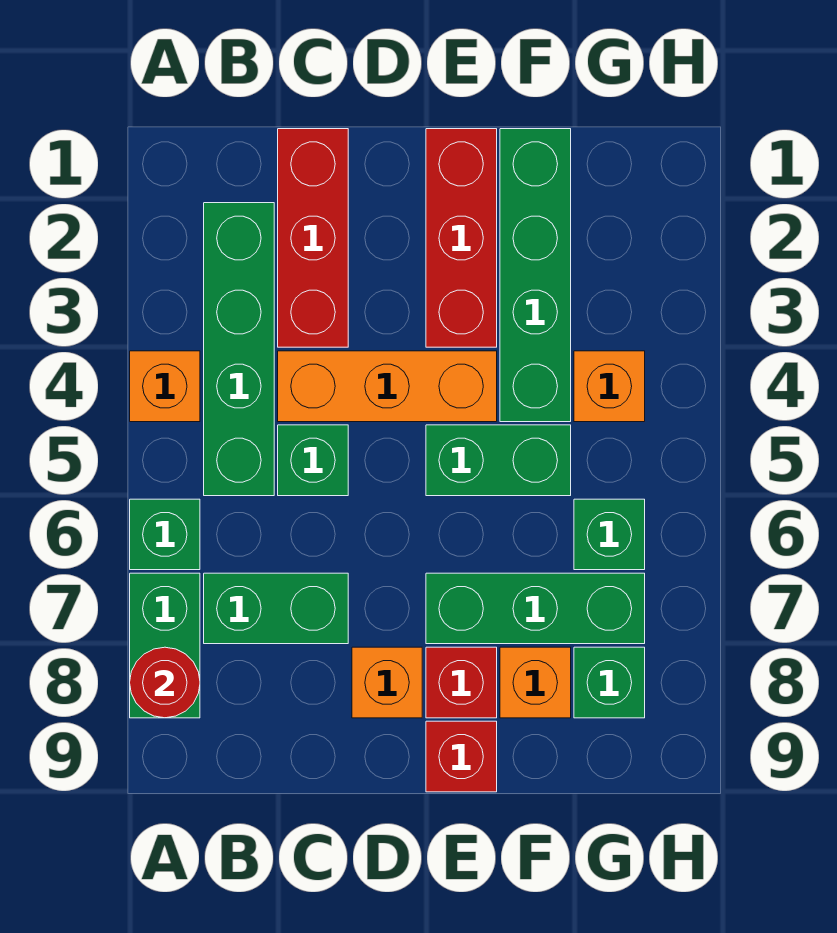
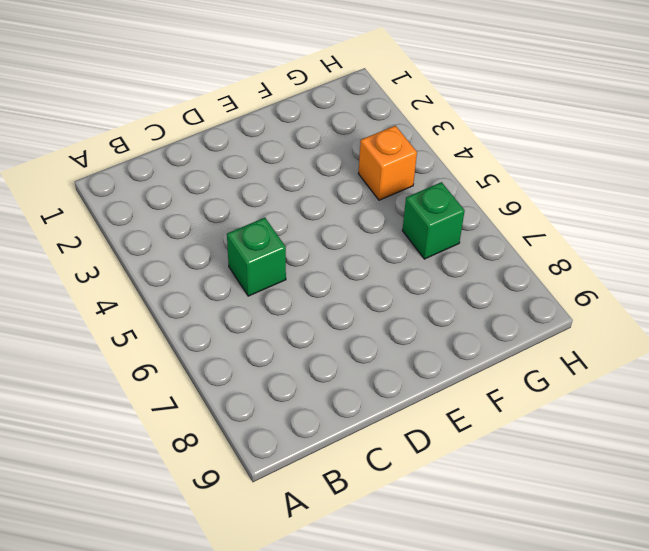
none -> orange 1x1 brick [130,351,200,422]
none -> green 1x1 brick [130,499,200,570]
none -> green 1x2 brick [130,573,200,718]

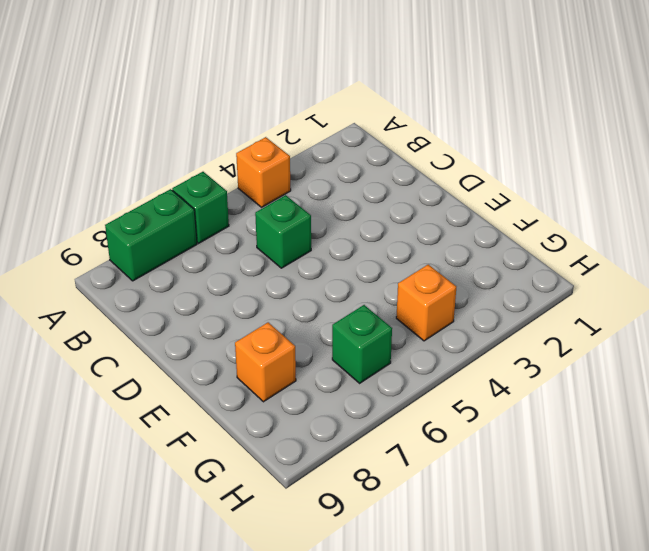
none -> green 1x4 brick [204,203,274,496]
none -> green 1x2 brick [204,573,348,644]
none -> red 1x3 brick [278,129,348,347]

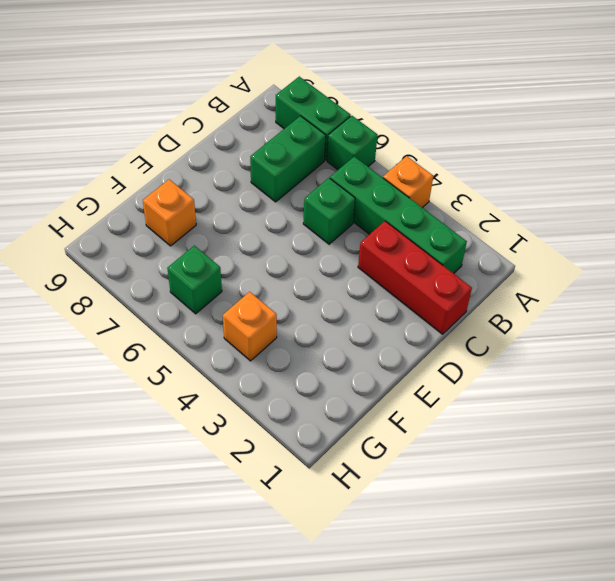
none -> orange 1x3 brick [278,351,497,422]
none -> orange 1x1 brick [352,647,422,718]
none -> red 1x3 brick [426,129,497,347]

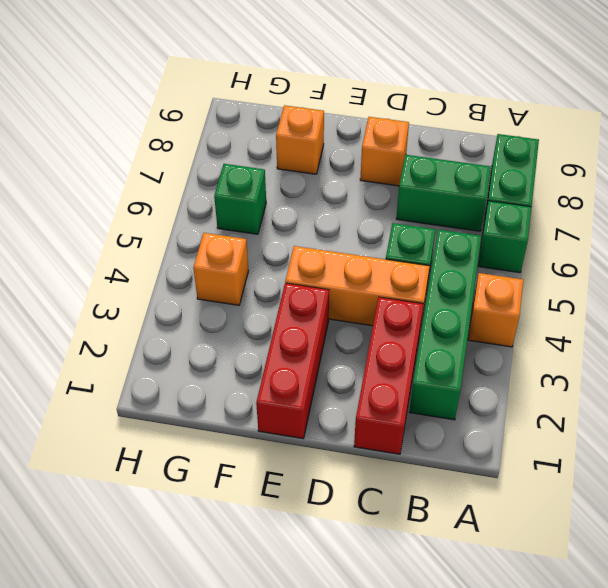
none -> green 1x2 brick [426,425,571,496]
none -> green 1x3 brick [426,573,645,644]
none -> red 1x1 brick [426,647,497,718]

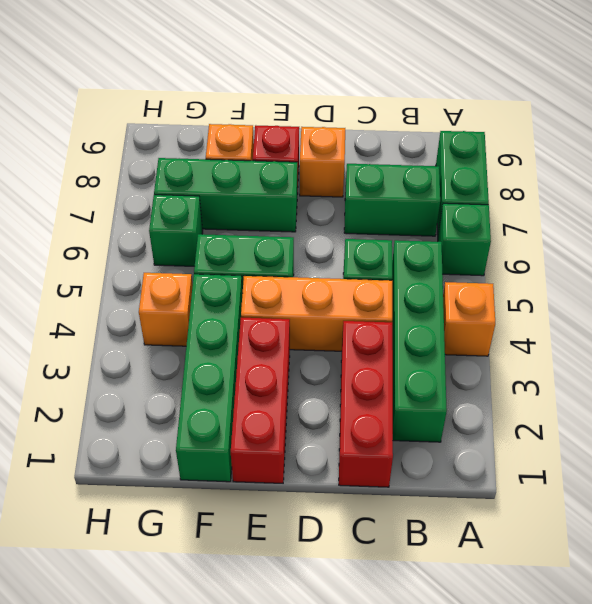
none -> red 1x1 brick [426,721,497,792]
none -> green 1x1 brick [574,647,645,718]
none -> red 1x1 round brick [130,647,200,718]

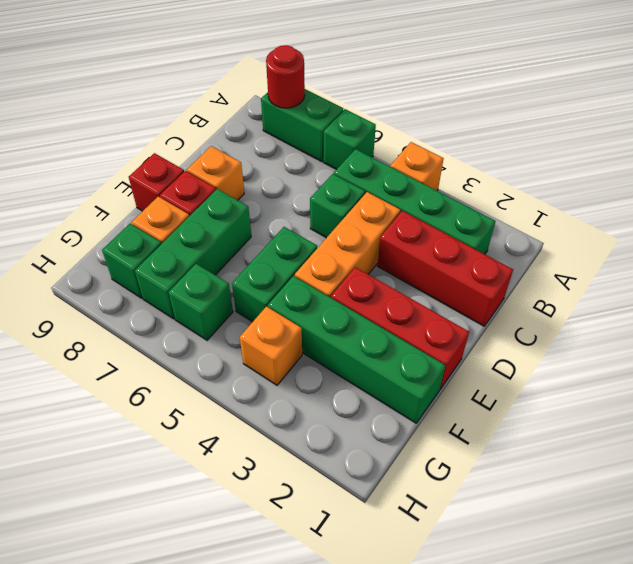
none -> green 1x2 brick [204,573,348,644]

